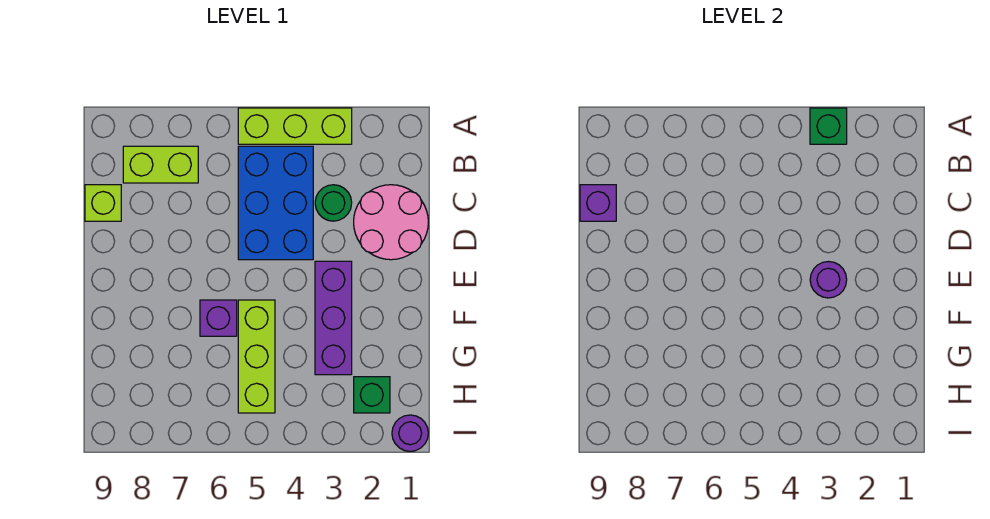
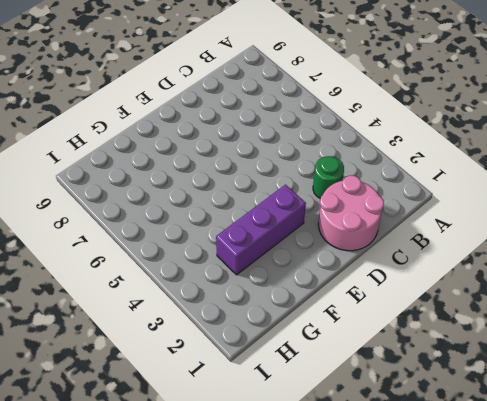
none -> lime 1x3 brick [238,108,352,144]
none -> blue 2x3 brick [238,146,313,260]
none -> lime 1x2 brick [123,146,198,183]

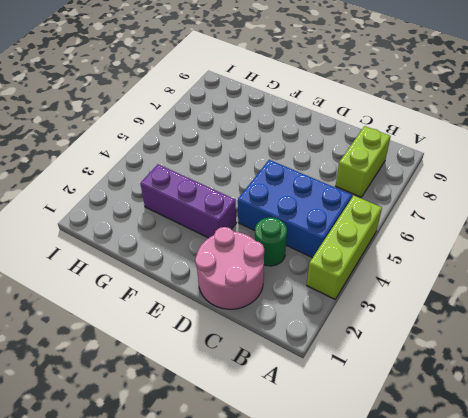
none -> lime 1x1 brick [85,185,121,221]
none -> lime 1x3 brick [238,300,275,413]
none -> purple 1x1 brick [200,300,237,336]

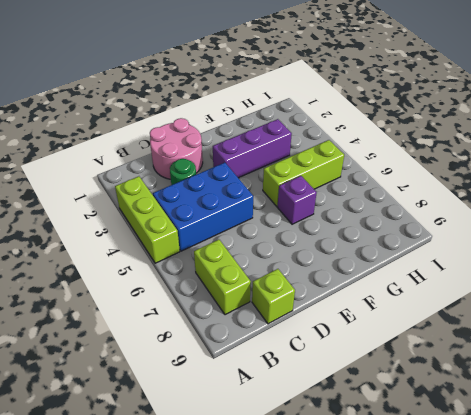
none -> green 1x1 brick [354,377,390,413]
none -> purple 1x1 round brick [392,415,428,451]
none -> green 1x1 brick [810,108,847,144]

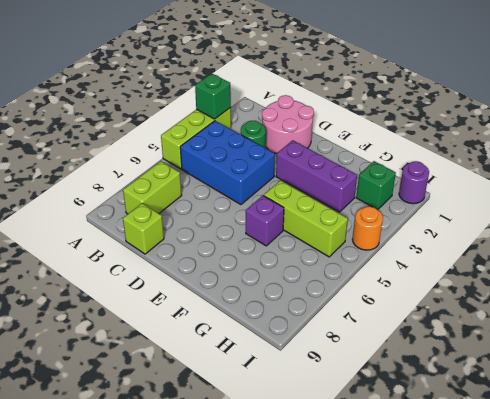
orange 1x1 round brick [352,206,383,250] -> none
none -> purple 1x1 brick [580,185,616,221]
none -> purple 1x1 round brick [810,262,847,298]

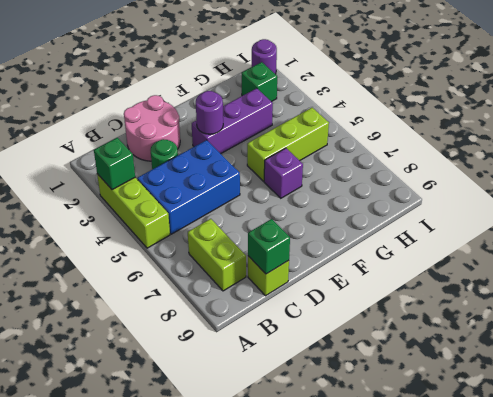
green 1x1 brick [248,219,290,274] -> purple 1x1 brick [580,185,616,221]

